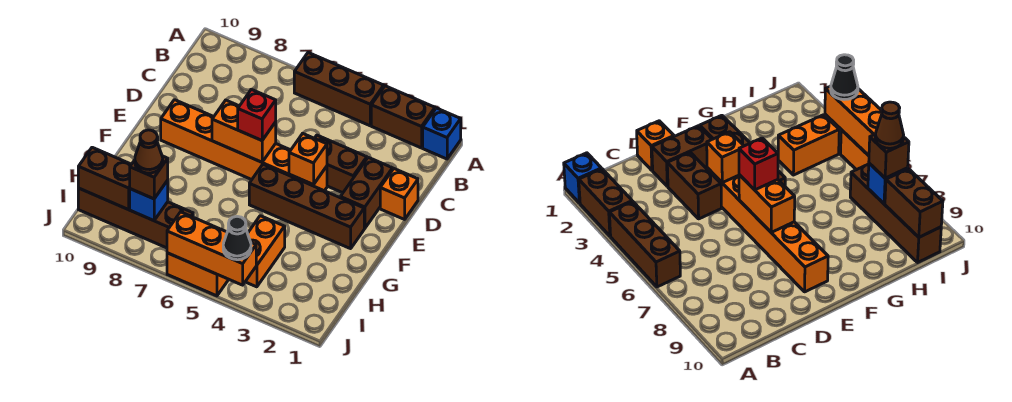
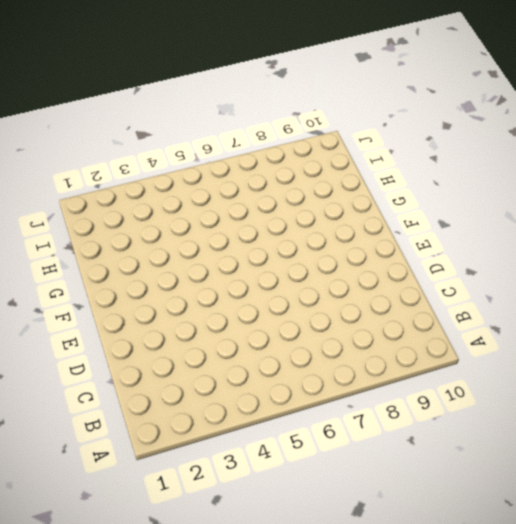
none -> blue 1x1 brick [423,108,461,159]
none -> brown 1x2 brick [371,86,435,148]
none -> brown 1x3 brick [294,53,384,126]

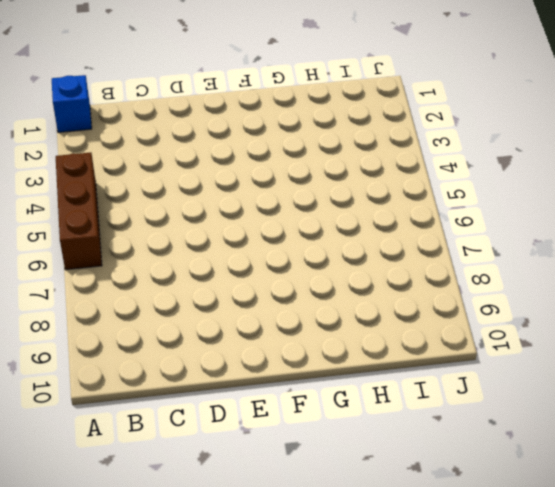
none -> brown 1x2 brick [371,86,435,148]
none -> orange 1x1 brick [380,169,418,219]
none -> brown 1x2 brick [340,157,393,229]

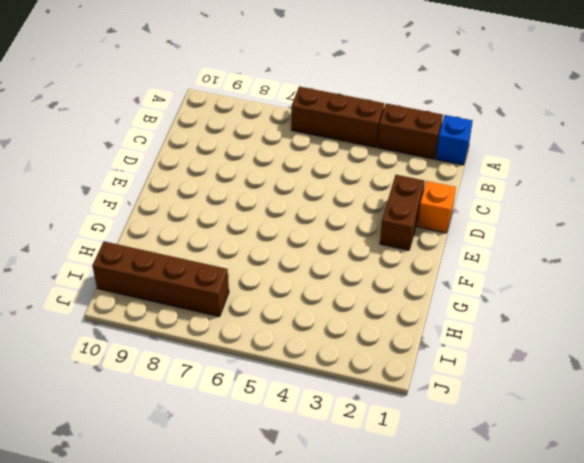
none -> brown 1x2 brick [315,135,367,193]
none -> orange 1x6 brick [161,100,327,191]
none -> brown 1x4 brick [249,164,364,249]

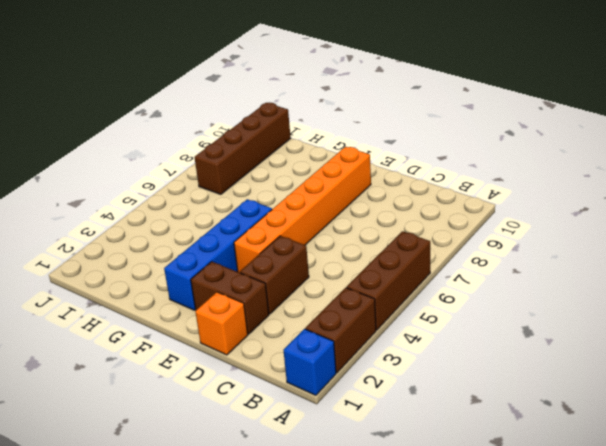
blue 1x4 brick [164,199,272,310] -> brown 1x4 brick [249,164,364,249]
none -> orange 1x2 brick [245,216,285,287]
none -> orange 1x2 brick [167,253,229,296]
none -> orange 1x1 brick [289,134,327,185]

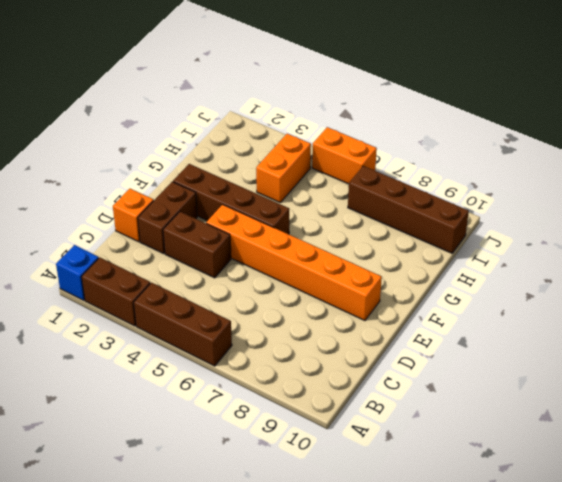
none -> orange 1x1 brick [289,134,327,185]
none -> orange 1x2 brick [212,100,276,162]
none -> blue 1x1 brick [130,180,168,221]

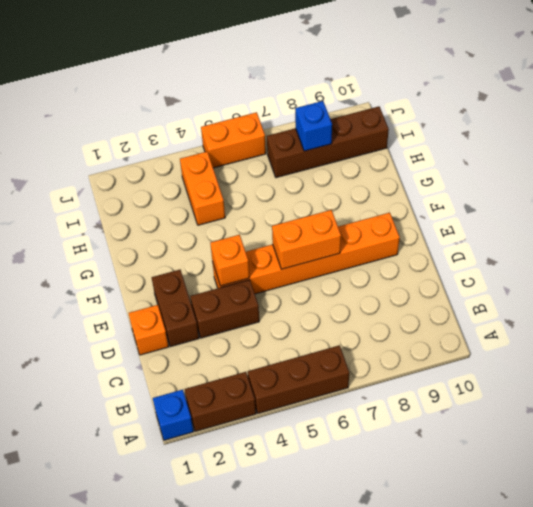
none -> brown 1x4 brick [249,164,364,249]
none -> brown 1x2 brick [78,147,131,210]
none -> orange 1x3 brick [167,212,256,285]

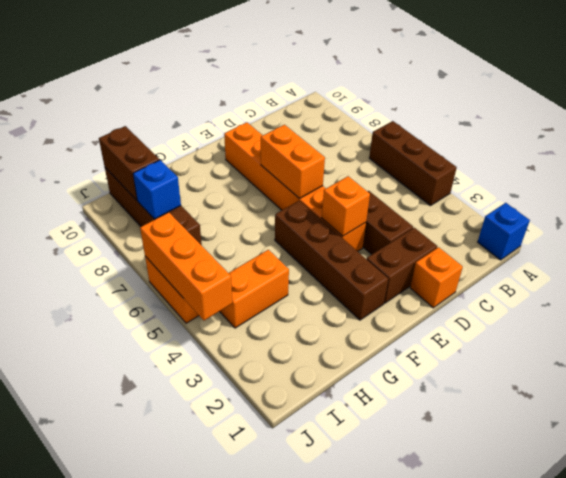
none -> brown 1x2 brick [371,86,435,148]
none -> red 1x1 brick [238,89,276,140]
none -> brown 1x1 brick [130,156,168,199]

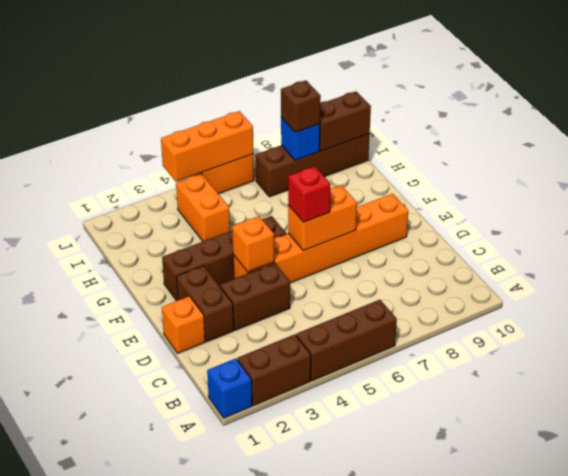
none -> black 1x1 cone [223,216,251,260]
none -> brown 1x1 cone [135,130,163,173]

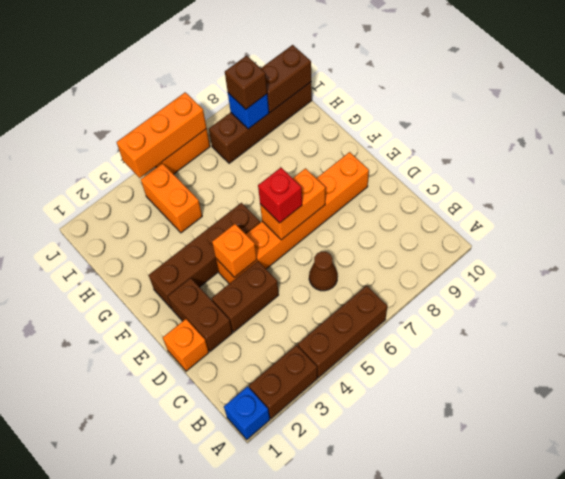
brown 1x1 cone [309,252,338,291] -> brown 1x1 cone moved to [135,130,163,173]
none -> black 1x1 cone [223,216,251,260]

